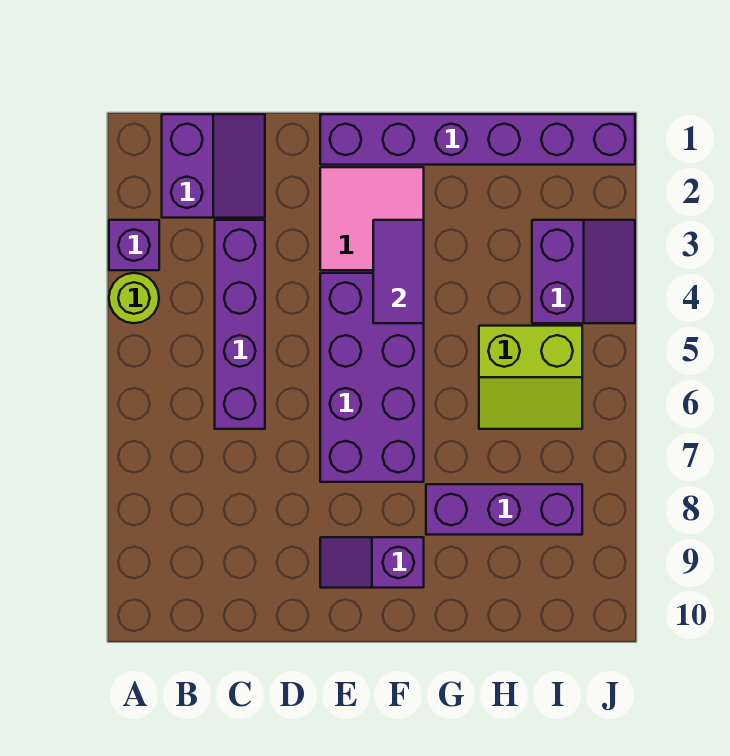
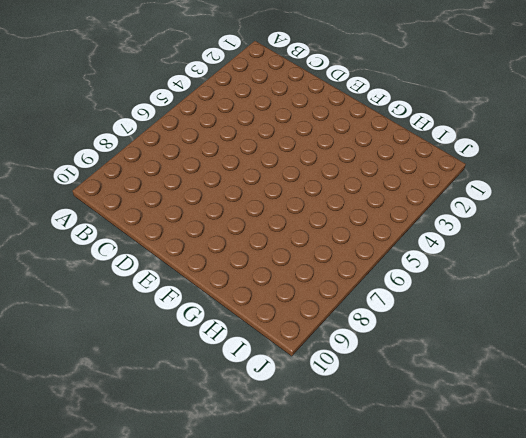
none -> purple 1x1 brick [109,220,159,270]
none -> lime 1x1 round brick [109,273,159,323]
none -> purple 2x2 slope [162,114,265,218]

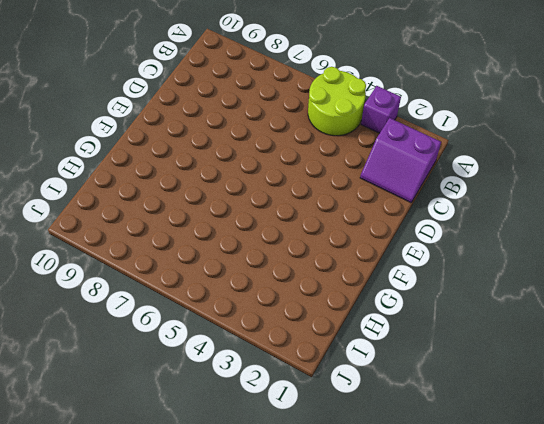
lime 2x2 round brick [308,67,366,136] -> lime 1x1 round brick [109,273,159,323]
none -> purple 1x4 brick [215,220,265,429]
none -> purple 1x6 brick [320,114,635,165]
none -> pink 2x2 tile [320,167,424,270]

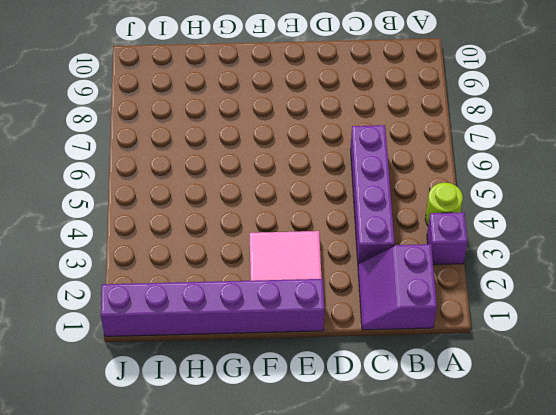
none -> purple 2x4 brick [320,273,424,482]
none -> purple 1x2 slope [320,537,424,588]
none -> purple 1x3 brick [426,484,582,535]

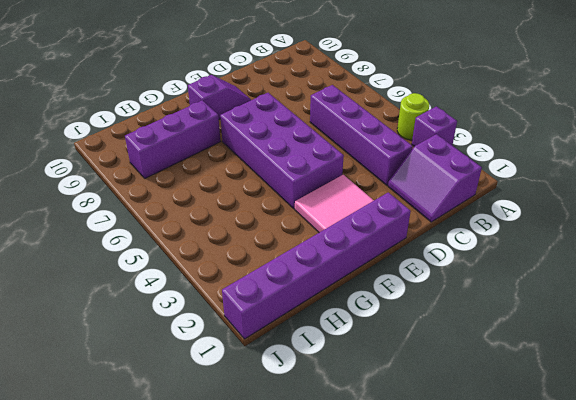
none -> lime 2x2 slope [479,326,582,429]
none -> purple 2x2 slope [532,220,635,323]
none -> purple 1x2 tile [373,220,424,323]

